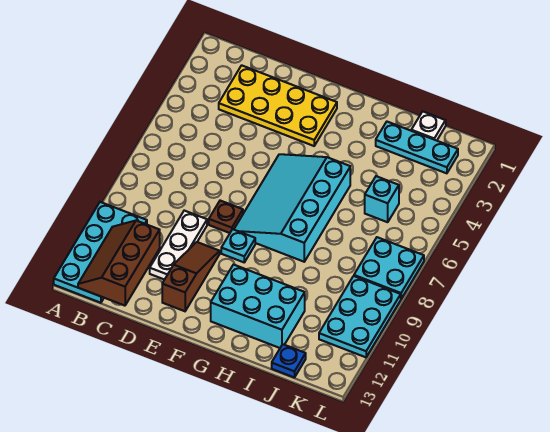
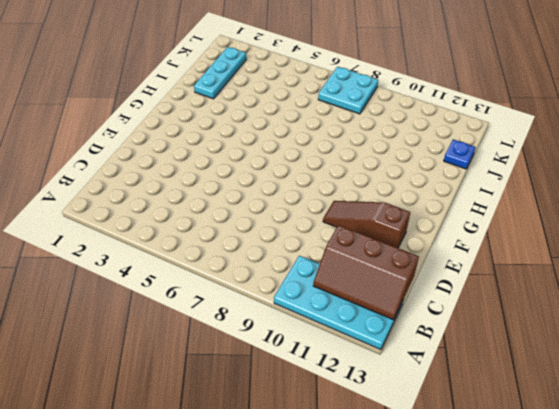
none -> yellow 2x4 plate [219,65,337,146]
none -> white 1x3 plate [150,211,207,280]
none -> brown 1x1 plate [209,201,243,233]

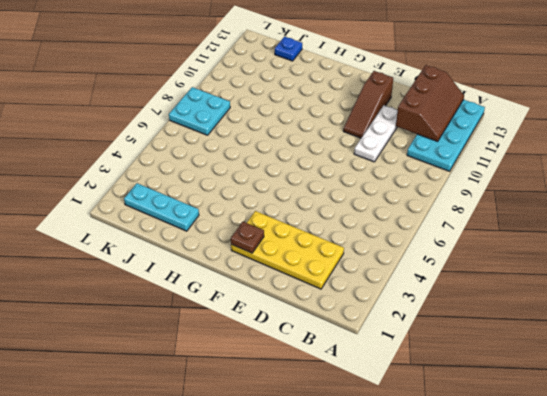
brown 1x1 plate [231,222,264,253] -> brown 1x1 plate moved to [209,201,243,233]
none -> cyan 3x4 slope [234,154,350,262]
none -> cyan 1x1 plate [221,229,255,262]
none -> cyan 2x3 brick [211,265,305,348]

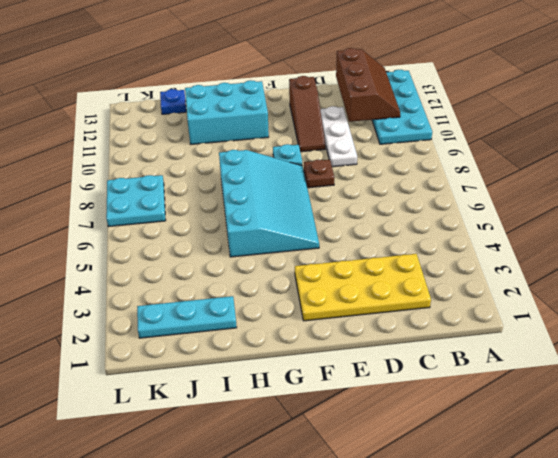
none -> white 1x1 plate [411,111,446,141]
none -> cyan 1x1 brick [365,176,399,222]
none -> cyan 2x3 plate [319,276,401,357]

